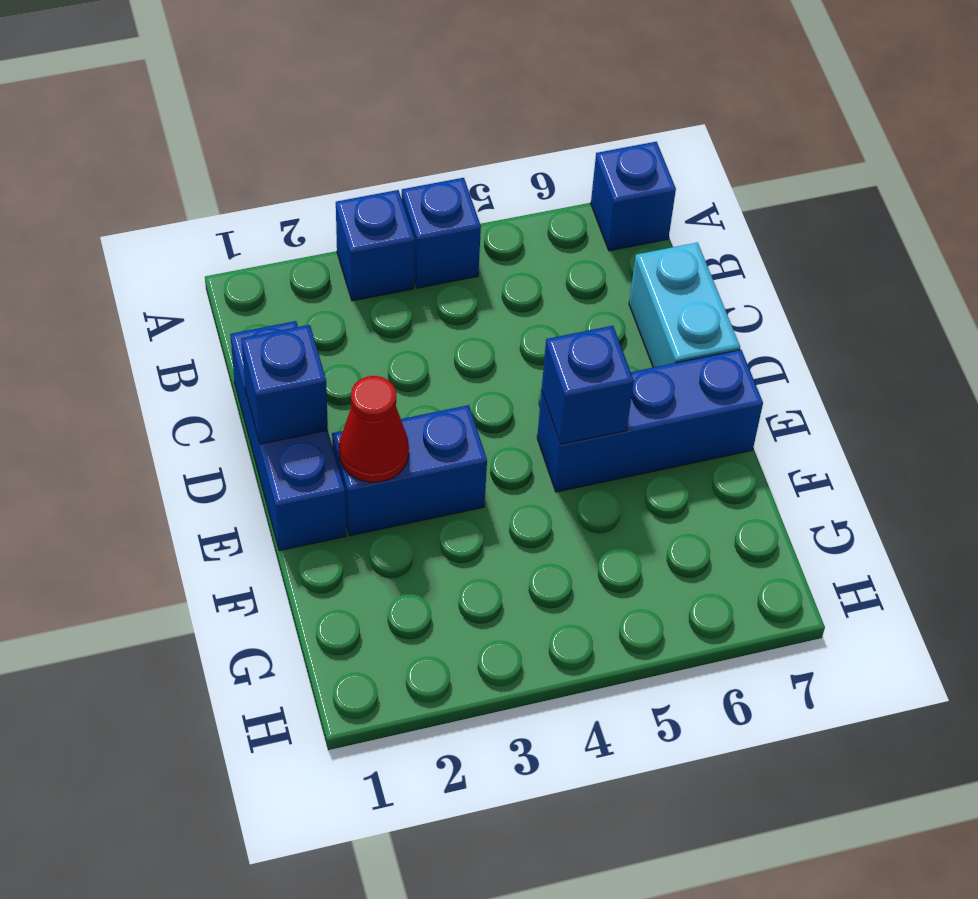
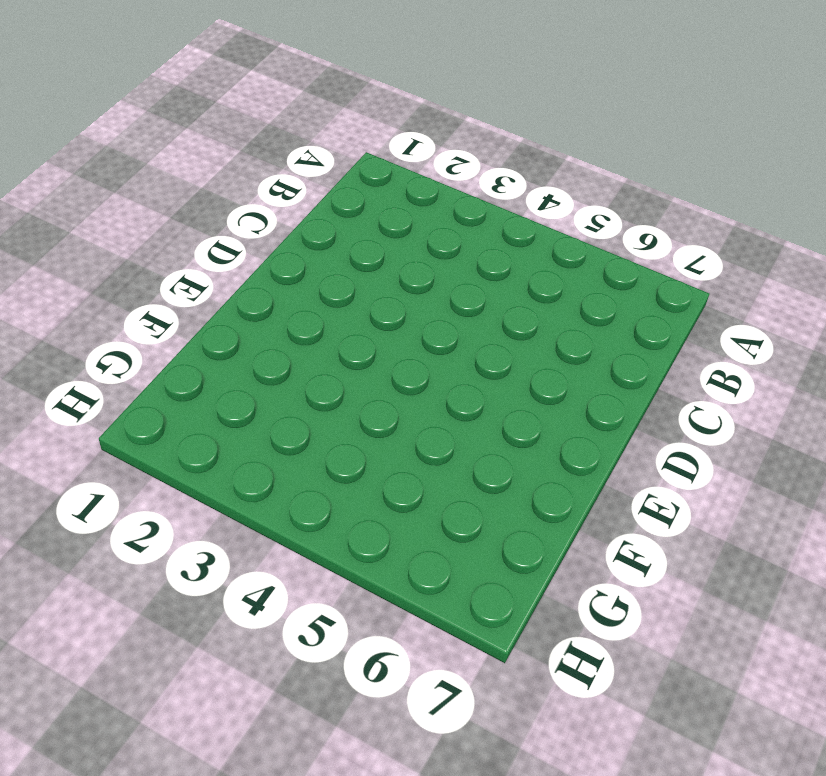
none -> blue 1x1 brick [336,190,415,301]
none -> blue 1x1 brick [402,178,481,288]

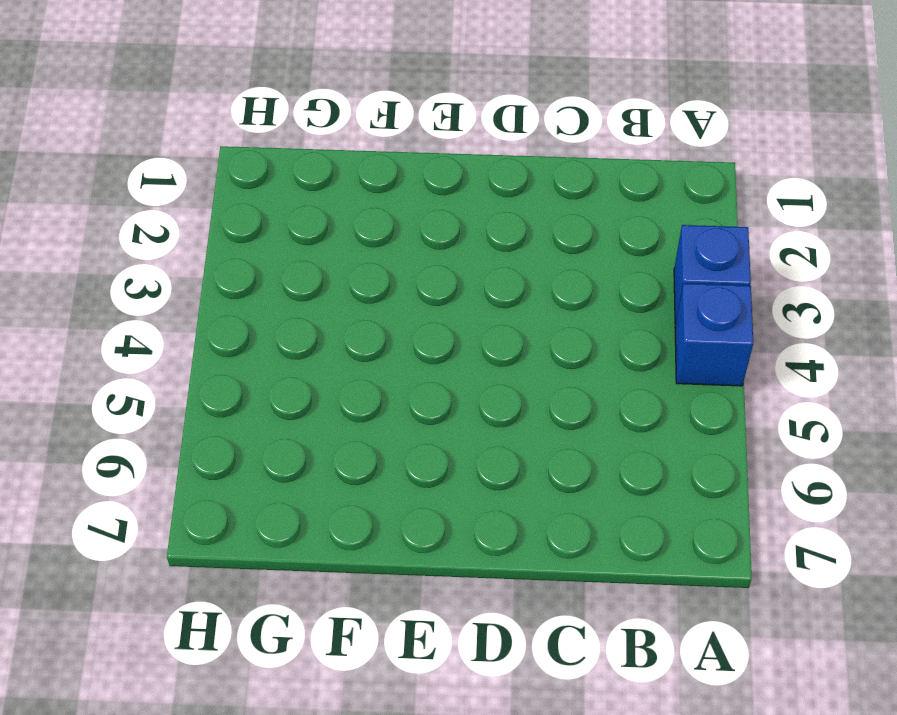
none -> blue 1x1 brick [591,142,676,251]
none -> blue 1x3 brick [230,321,346,551]

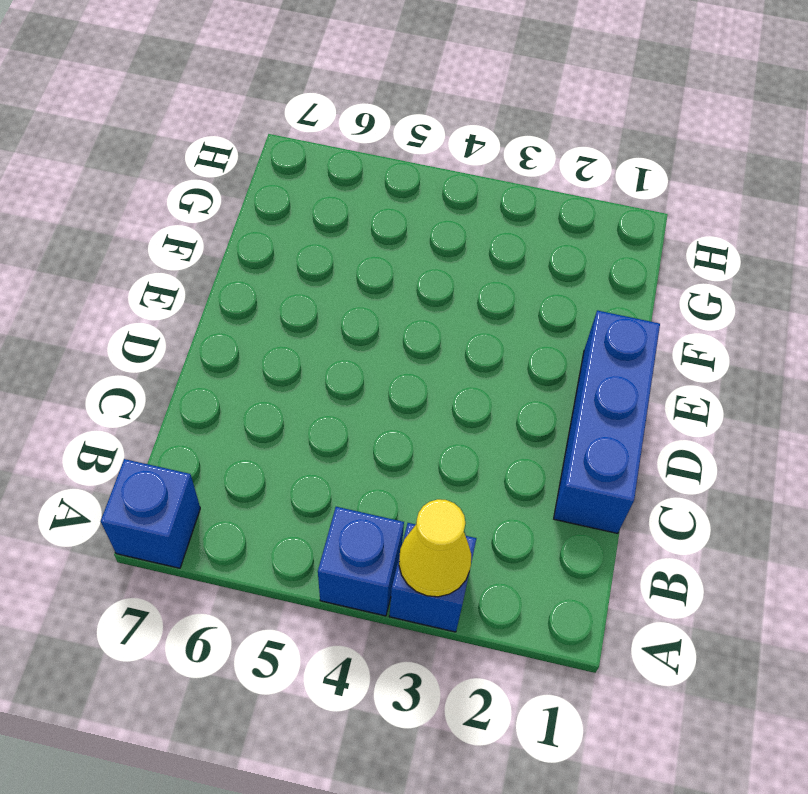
yellow 1x1 cone [399,499,471,597] -> none
none -> cyan 1x2 brick [629,242,740,367]
none -> blue 1x2 brick [332,405,487,536]

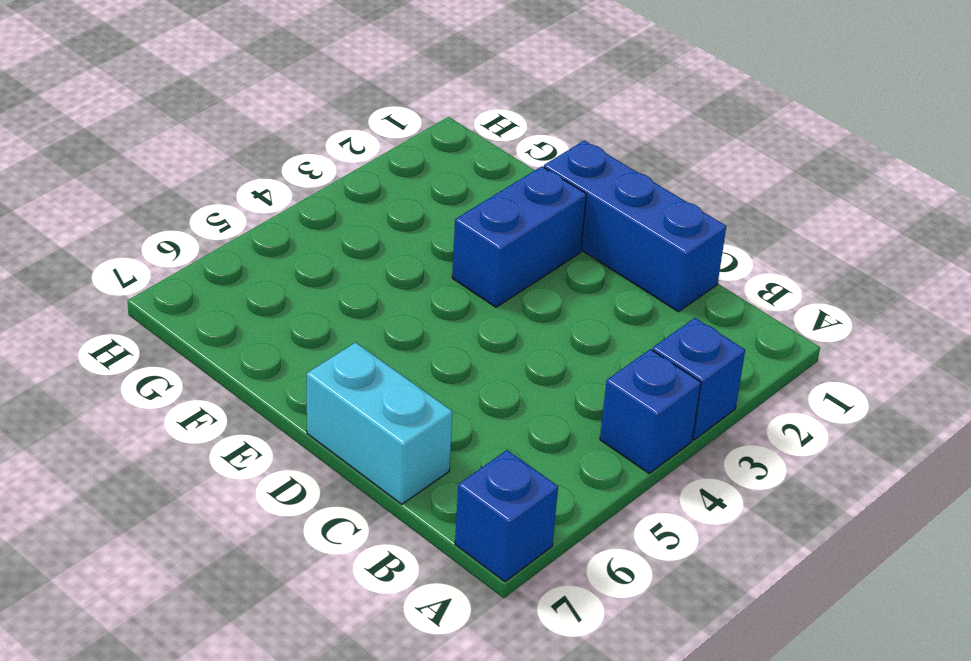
none -> blue 1x3 brick [537,350,763,492]
none -> blue 1x1 brick [241,325,328,444]

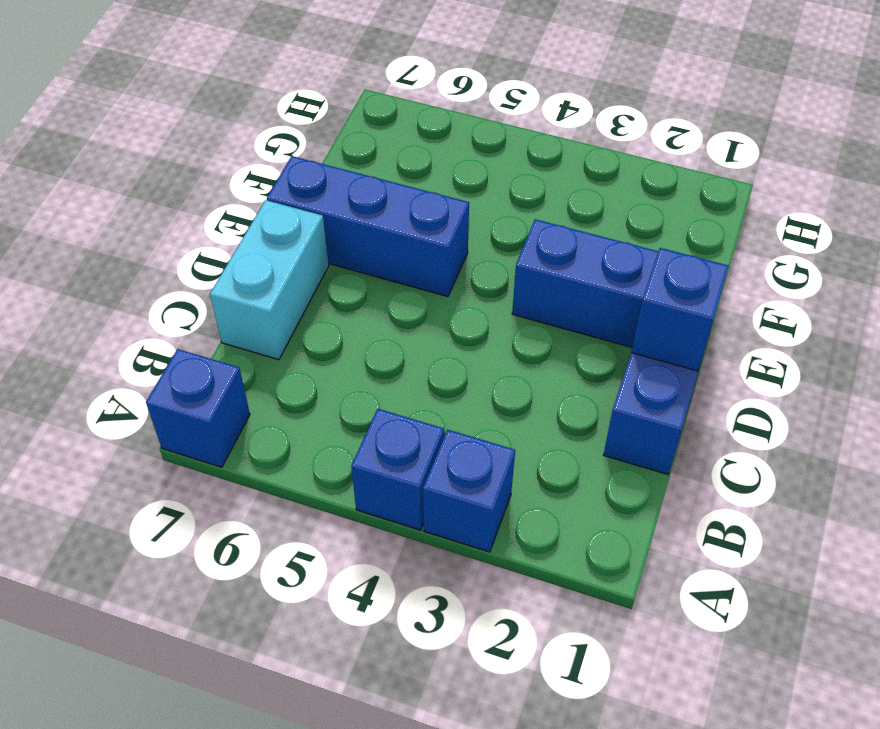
none -> red 1x1 cone [339,376,409,482]
none -> blue 1x1 brick [542,326,634,444]

